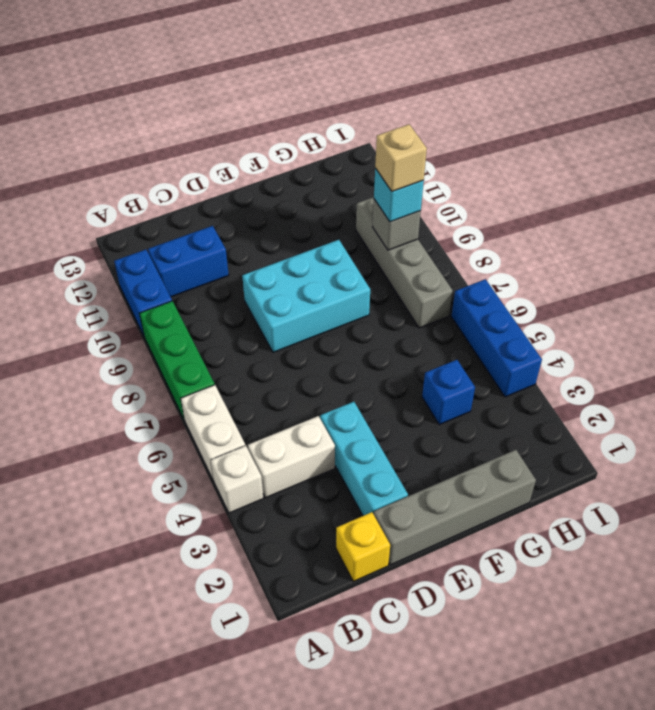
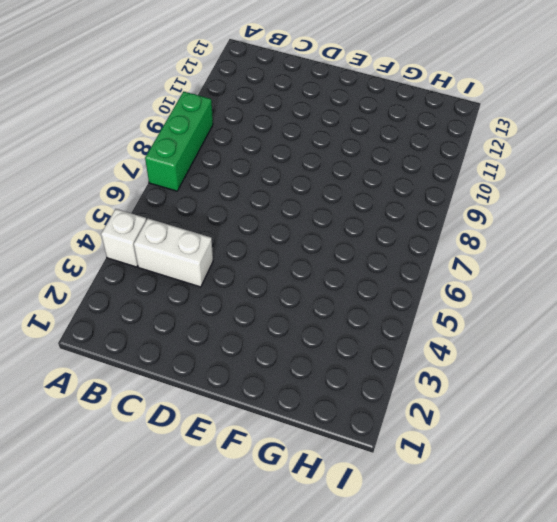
none -> white 1x2 brick [181,385,245,481]
none -> blue 1x2 brick [114,250,172,336]
none -> blue 1x2 brick [148,226,229,297]

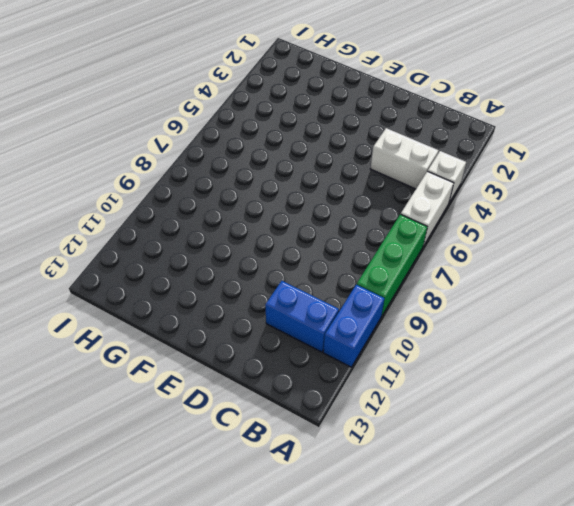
none -> yellow 1x1 brick [336,512,390,581]
none -> grey 1x4 brick [374,450,536,565]
none -> cyan 1x3 brick [320,402,408,516]

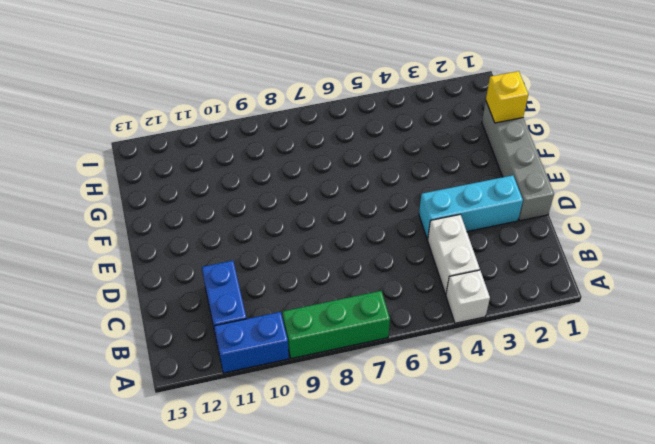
yellow 1x1 brick [486,71,528,123] -> yellow 1x1 brick moved to [336,512,390,581]
none -> white 1x2 brick [181,385,245,481]
none -> cyan 2x3 brick [242,240,370,352]
none -> blue 1x1 brick [422,360,475,425]

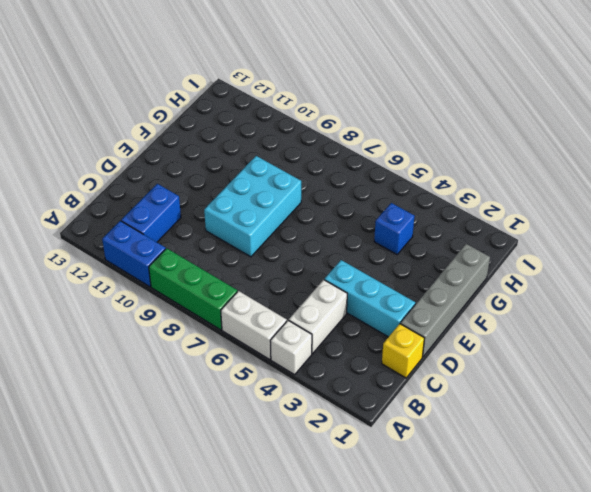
none -> grey 1x4 brick [356,197,453,328]
none -> blue 1x3 brick [451,279,542,397]
none -> grey 1x1 brick [372,199,421,250]

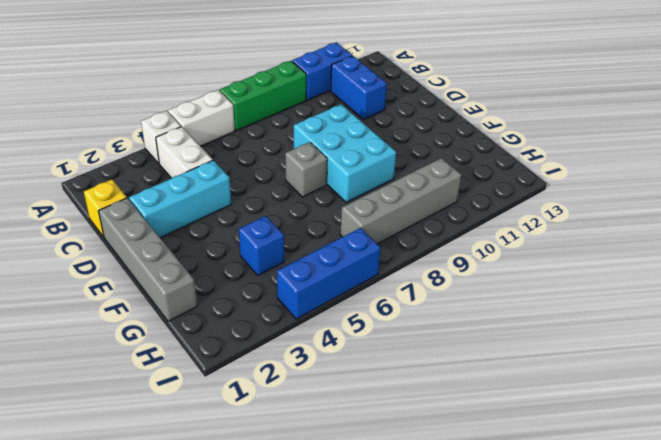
grey 1x1 brick [285,142,327,197] -> grey 1x1 brick moved to [372,199,421,250]
none -> cyan 1x1 brick [374,168,424,222]
none -> tan 1x1 brick [375,124,427,192]

